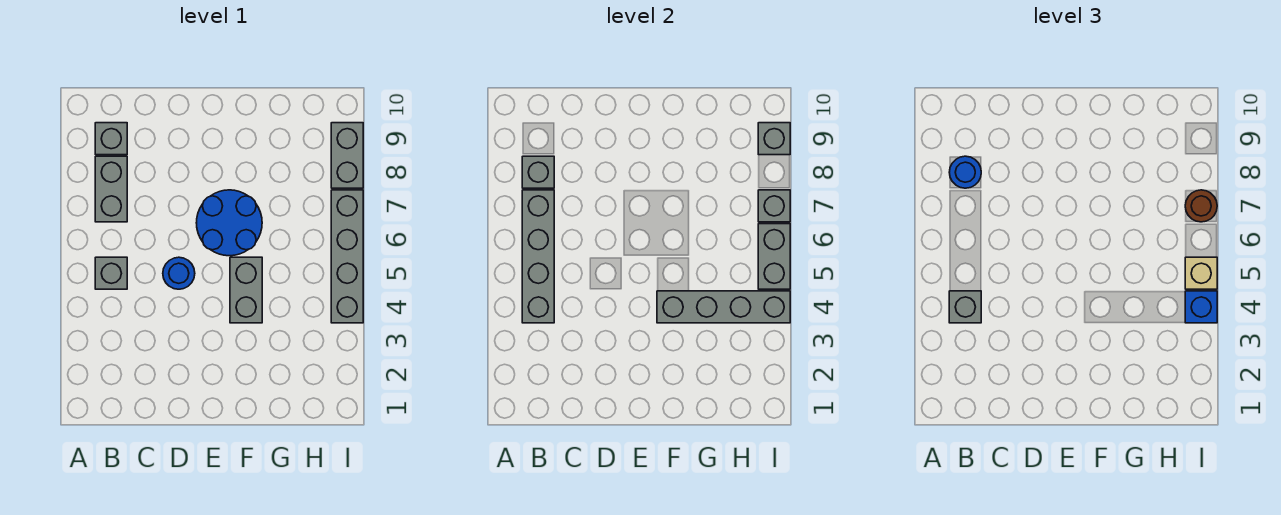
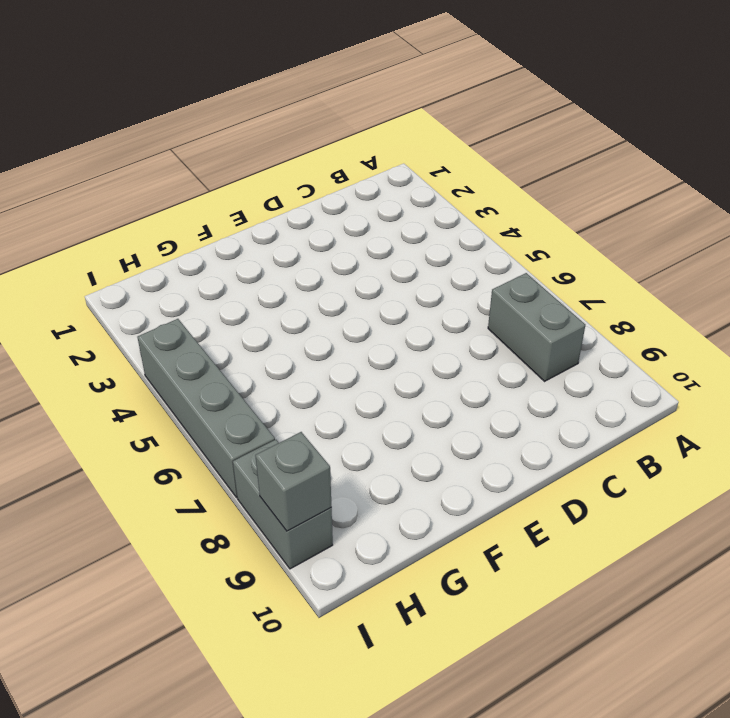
none -> grey 1x1 brick [95,257,127,289]
none -> grey 1x1 brick [95,123,127,155]
none -> blue 1x1 round brick [163,257,195,289]

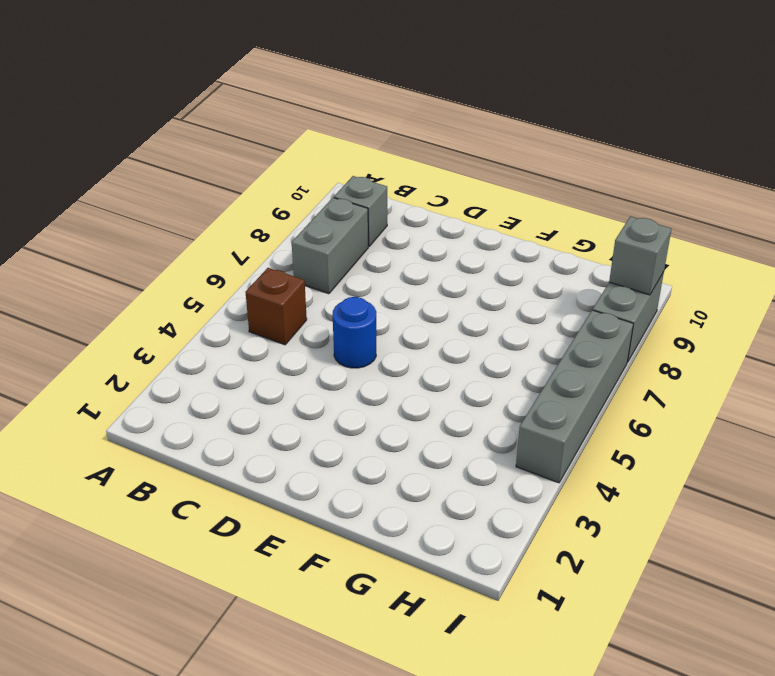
brown 1x1 brick [246,268,307,345] -> grey 1x1 brick [95,257,127,289]
none -> blue 2x2 round brick [196,190,262,256]
none -> grey 1x2 brick [230,257,262,323]
none -> grey 1x4 brick [522,190,554,323]

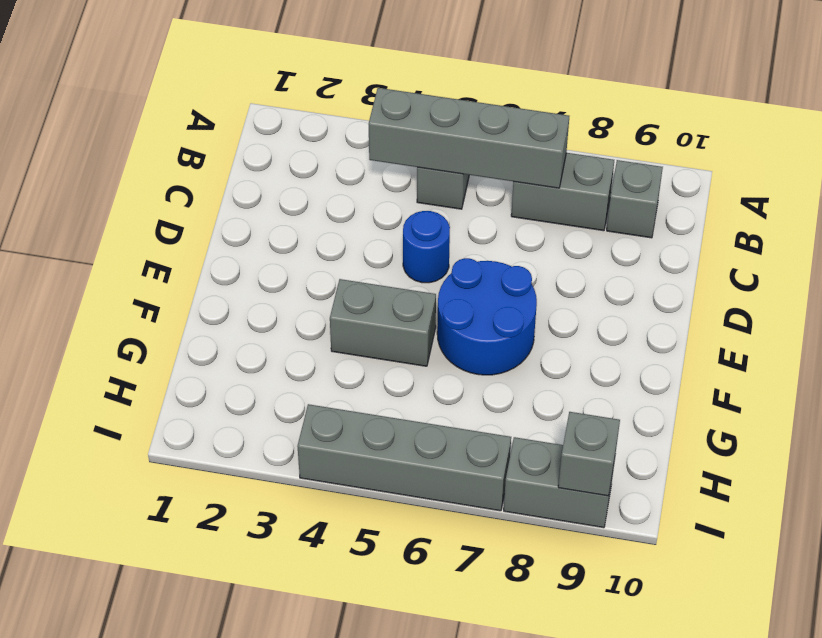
none -> grey 1x1 brick [522,156,554,188]
none -> grey 1x4 brick [657,291,790,323]
none -> grey 1x2 brick [758,224,790,289]

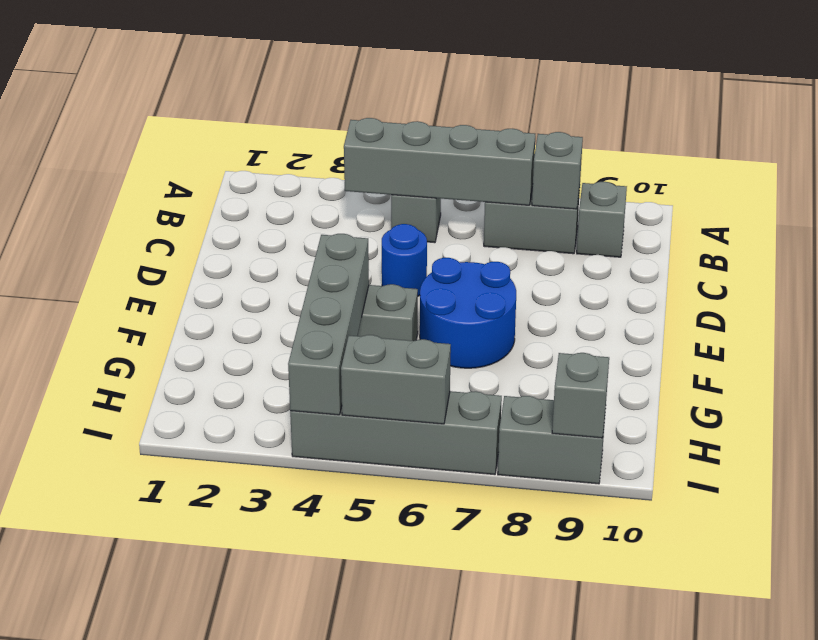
none -> grey 1x1 brick [758,190,790,222]
none -> grey 1x1 brick [949,291,981,323]
none -> blue 1x1 round brick [949,156,981,188]

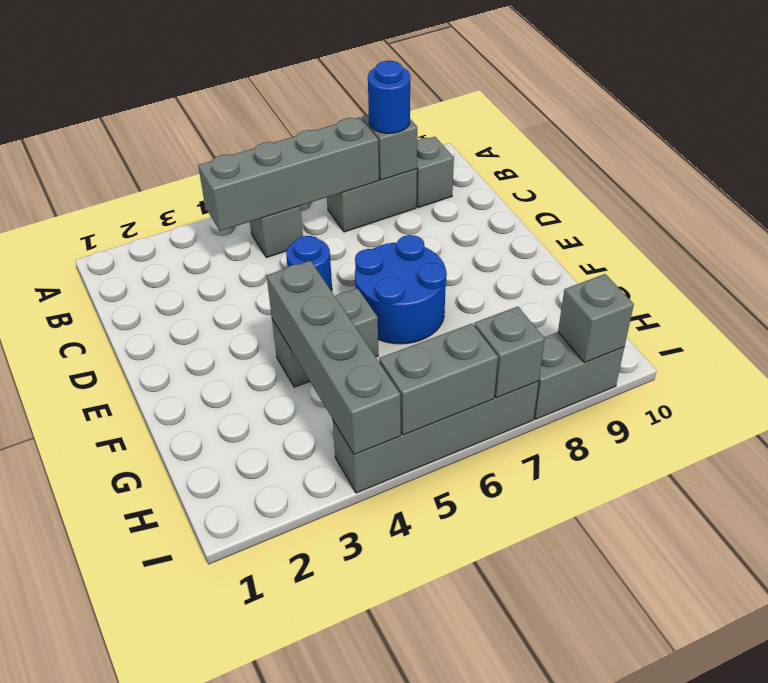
none -> grey 1x1 brick [949,291,981,323]
none -> blue 1x1 brick [1185,291,1217,323]
none -> tan 1x1 brick [1185,257,1217,289]

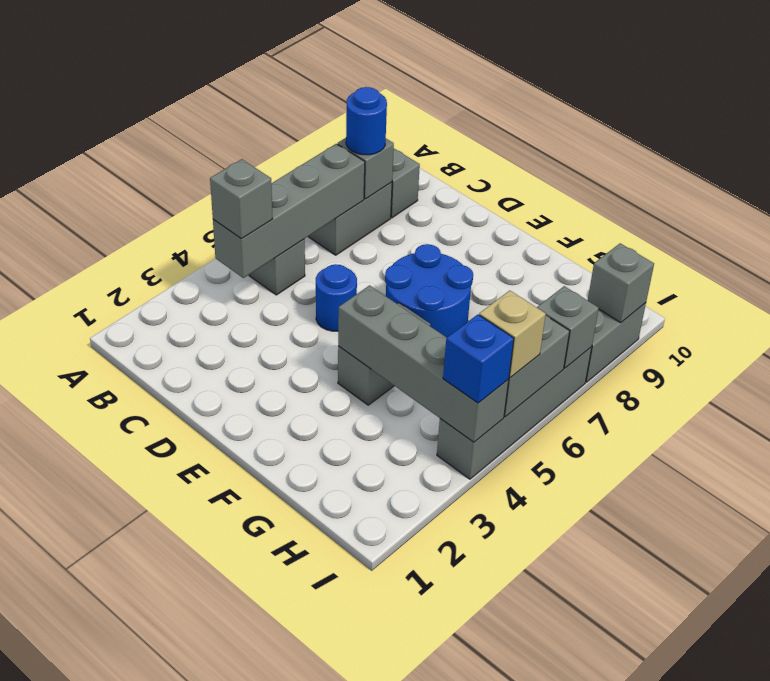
none -> brown 1x1 round brick [1185,190,1217,222]

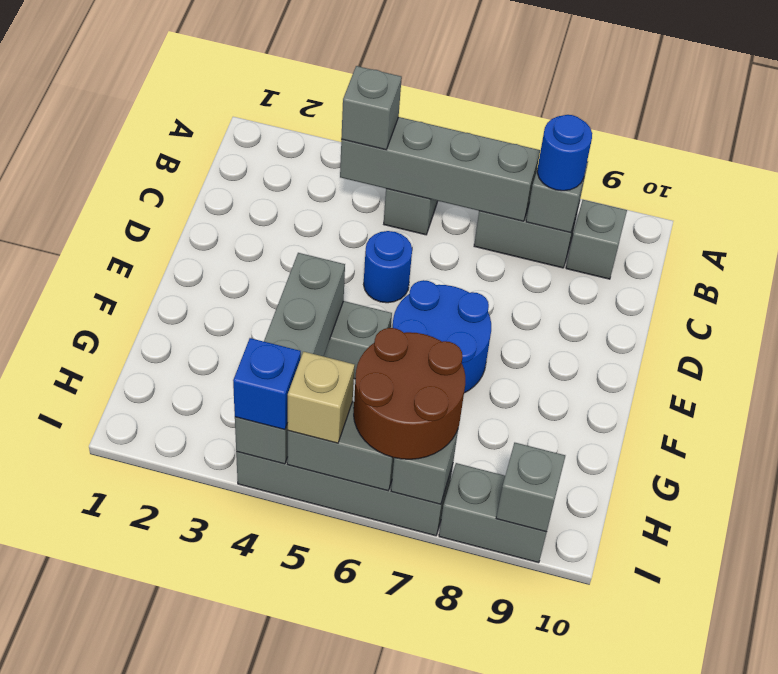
brown 2x2 round brick [354,328,465,459] -> brown 1x1 round brick [1185,190,1217,222]

